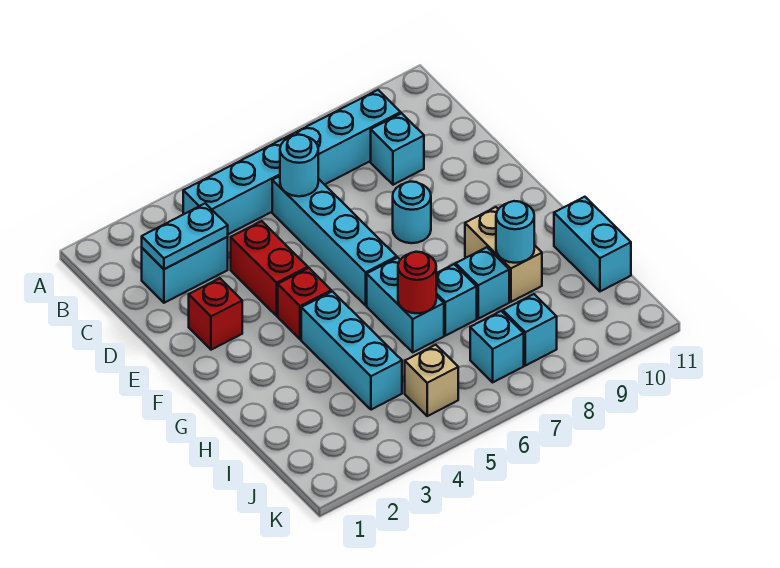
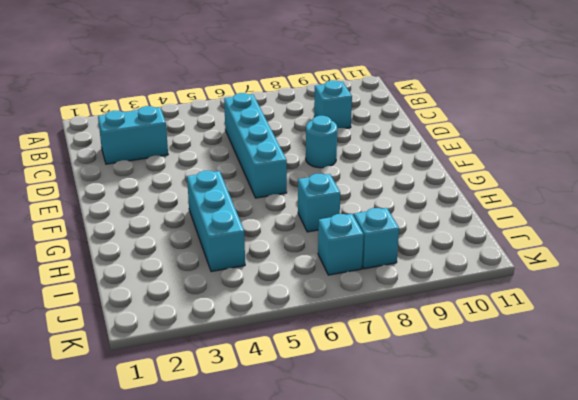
none -> cyan 1x6 brick [183,90,401,234]
none -> red 1x2 brick [231,221,308,316]
none -> red 1x1 brick [189,278,242,350]

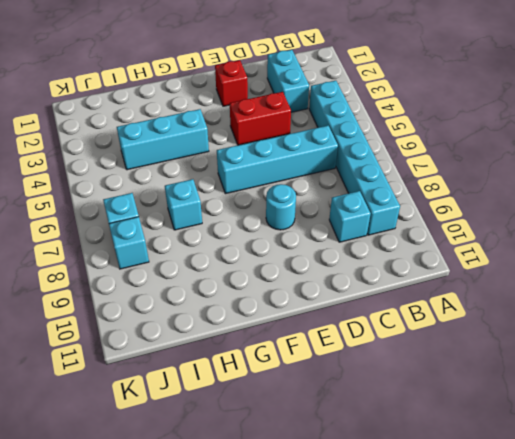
none -> red 1x1 brick [278,268,331,339]
none -> cyan 1x2 brick [367,258,444,352]
none -> tan 1x2 brick [465,207,542,302]

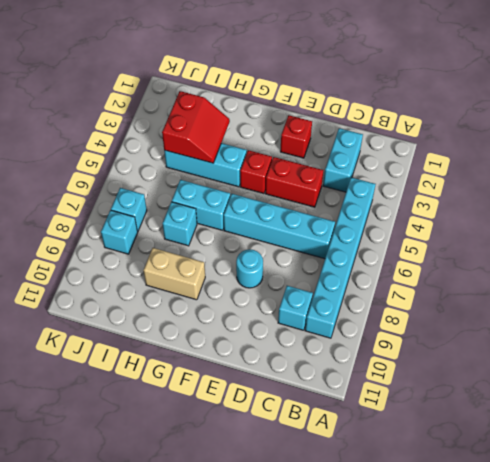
red 2x2 slope [162,91,230,163] -> none
none -> cyan 1x1 brick [456,247,509,319]
none -> cyan 1x2 brick [554,197,631,291]
none -> tan 1x1 brick [405,345,458,416]

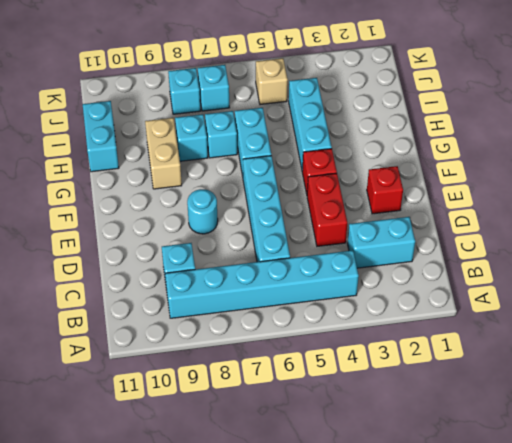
none -> cyan 1x2 plate [142,203,228,269]
none -> cyan 1x1 round brick [280,135,318,196]
none -> red 1x1 round brick [398,252,436,313]

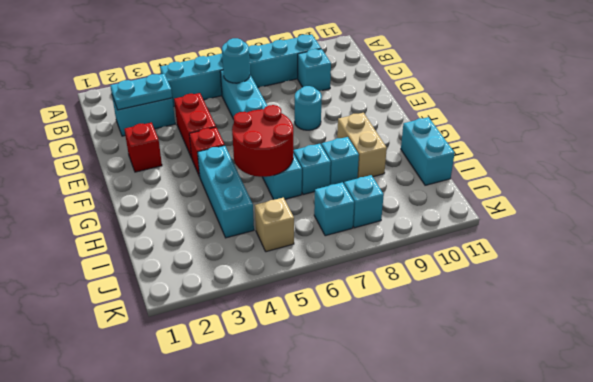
red 2x2 round brick [232,105,293,177] -> red 1x1 round brick [398,252,436,313]
none -> cyan 1x1 round brick [496,201,534,263]

